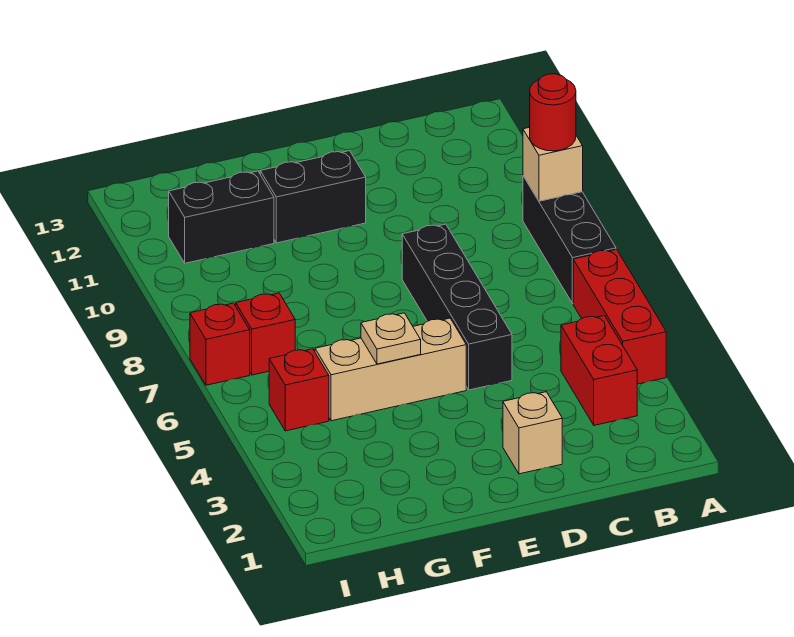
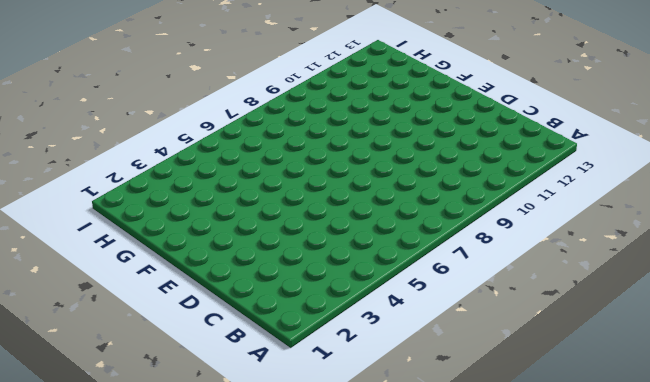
none -> red 1x3 brick [573,249,666,384]
none -> black 1x3 brick [523,176,616,303]
none -> red 1x2 brick [561,316,637,425]

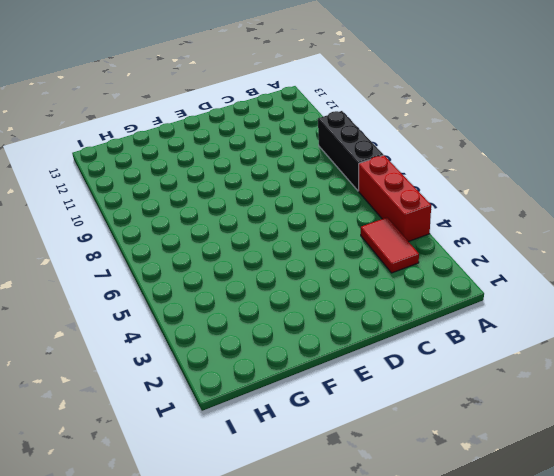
red 1x2 tile [361,218,419,273] -> red 1x2 brick [561,316,637,425]
none -> tan 1x1 brick [503,392,562,474]
none -> black 1x4 brick [402,224,512,390]
none -> tan 1x3 brick [315,318,466,421]

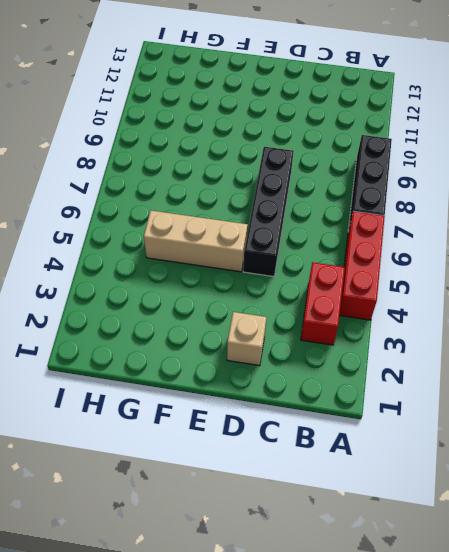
none -> black 1x2 brick [260,151,366,243]
none -> black 1x2 brick [169,171,274,263]
none -> red 1x1 brick [269,349,329,431]

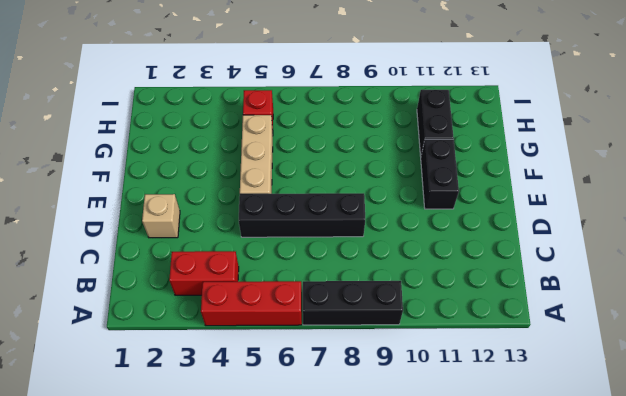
none -> red 1x1 brick [236,293,295,375]
none -> red 1x1 brick [190,303,250,385]
none -> tan 1x1 brick [523,127,583,201]

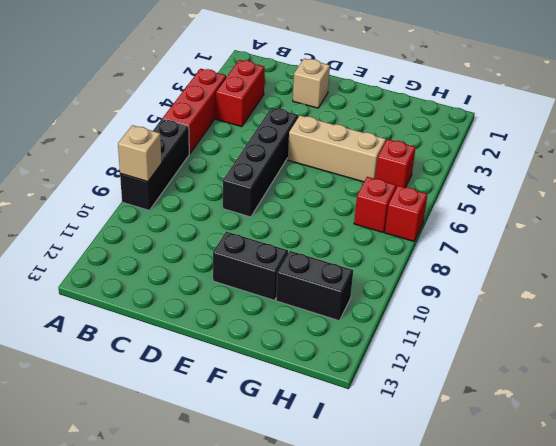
none -> tan 1x1 plate [361,313,421,364]
none -> red 1x1 round brick [530,74,576,151]

